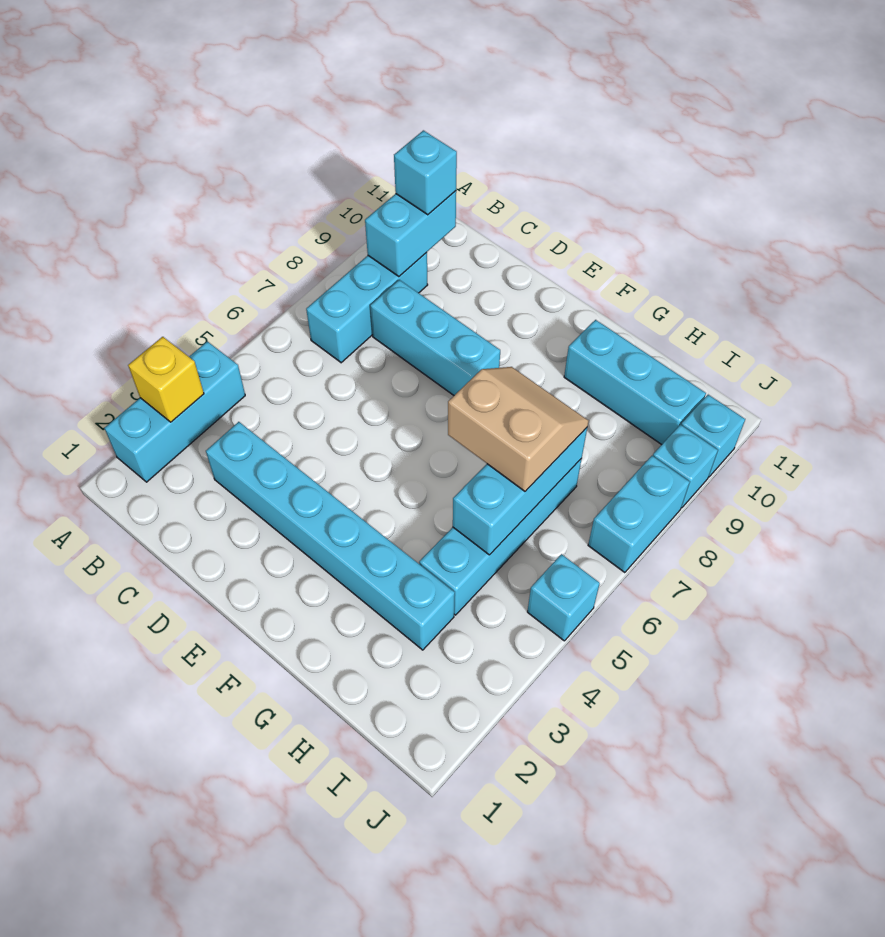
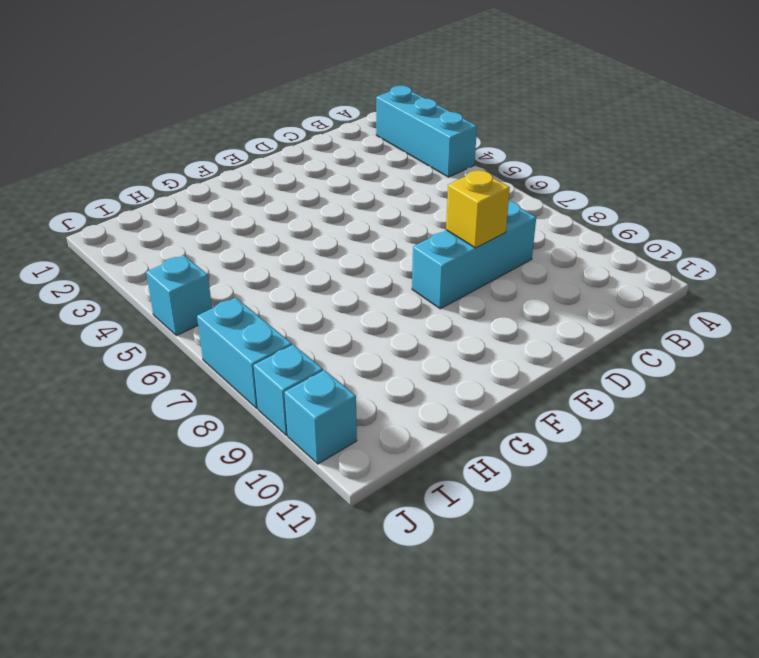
yellow 1x1 brick [446,170,510,248] -> yellow 1x1 brick moved to [128,337,204,422]
none -> cyan 1x3 brick [306,252,428,363]
none -> cyan 1x6 brick [206,422,455,650]
none -> cyan 1x3 brick [564,320,706,445]

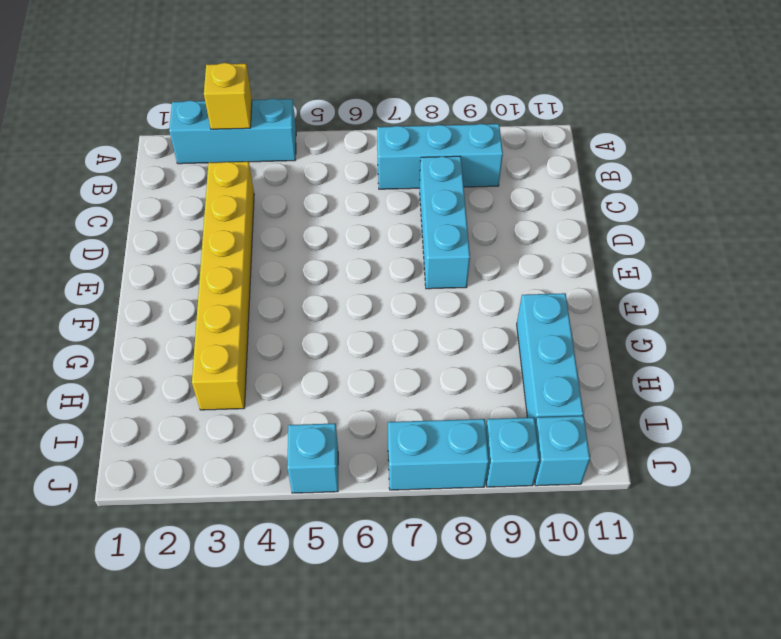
yellow 1x6 brick [192,162,254,410] -> cyan 1x6 brick [206,422,455,650]
none -> cyan 1x4 brick [419,458,582,615]
none -> cyan 1x2 brick [365,191,456,277]
none -> cyan 1x3 brick [453,428,587,555]

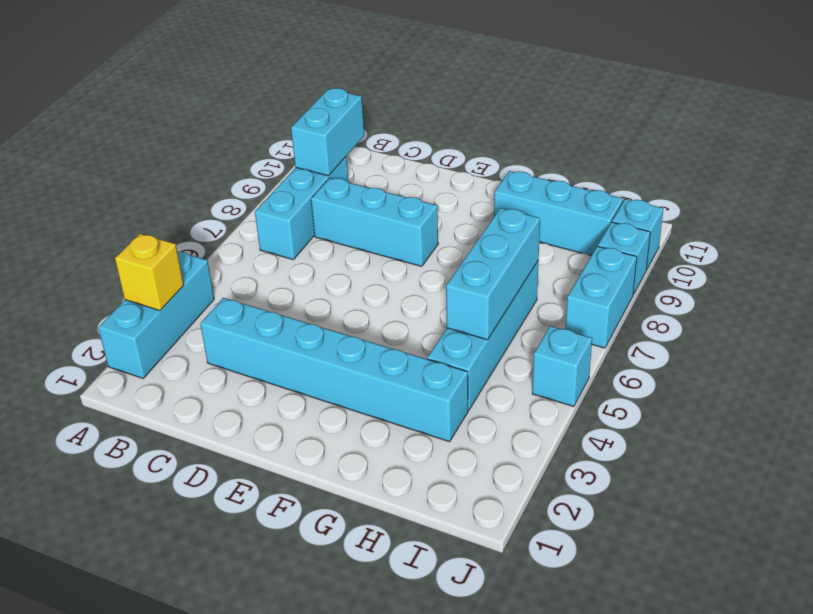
none -> cyan 1x1 brick [394,130,457,215]
none -> tan 2x2 slope [448,367,589,491]

